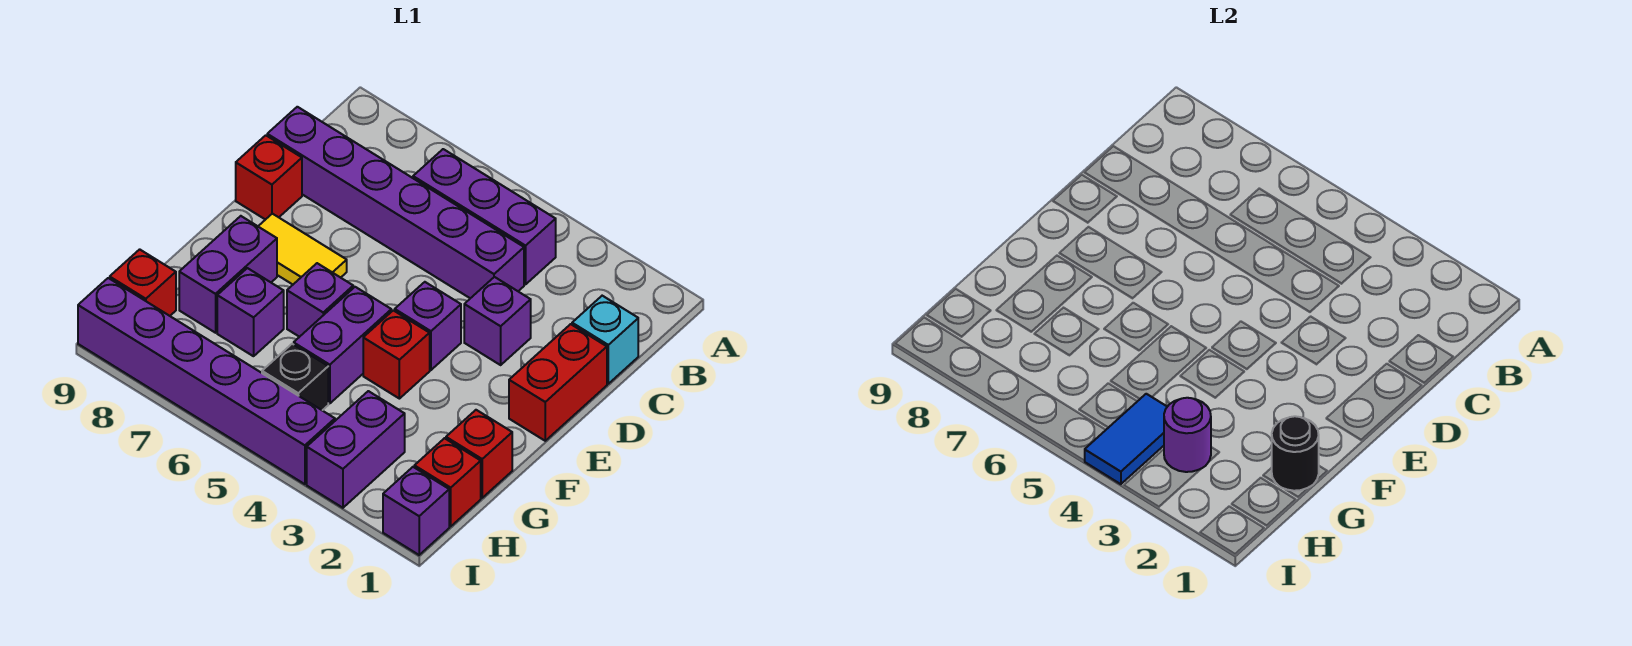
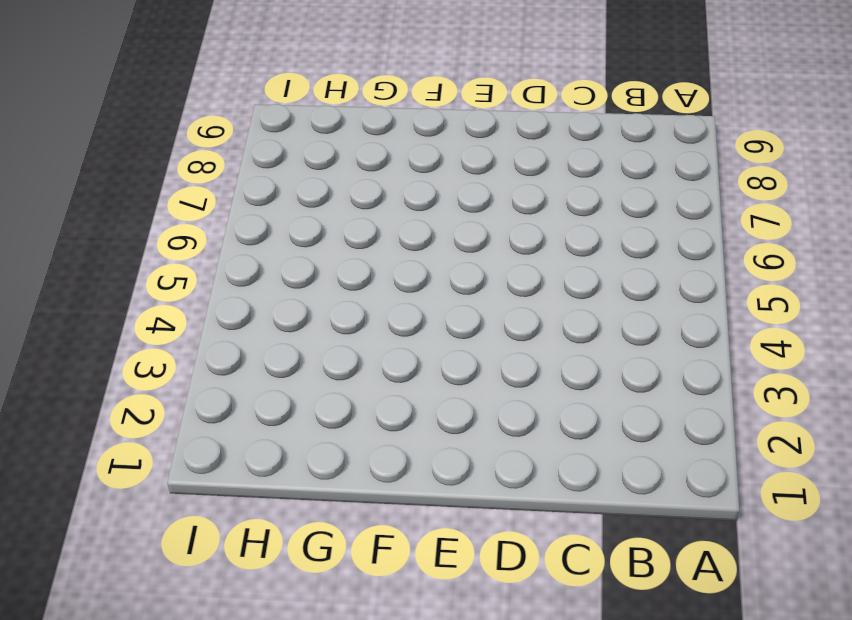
none -> purple 1x3 brick [413,149,556,284]
none -> cyan 1x1 brick [572,296,638,384]
none -> purple 1x6 brick [267,107,524,298]

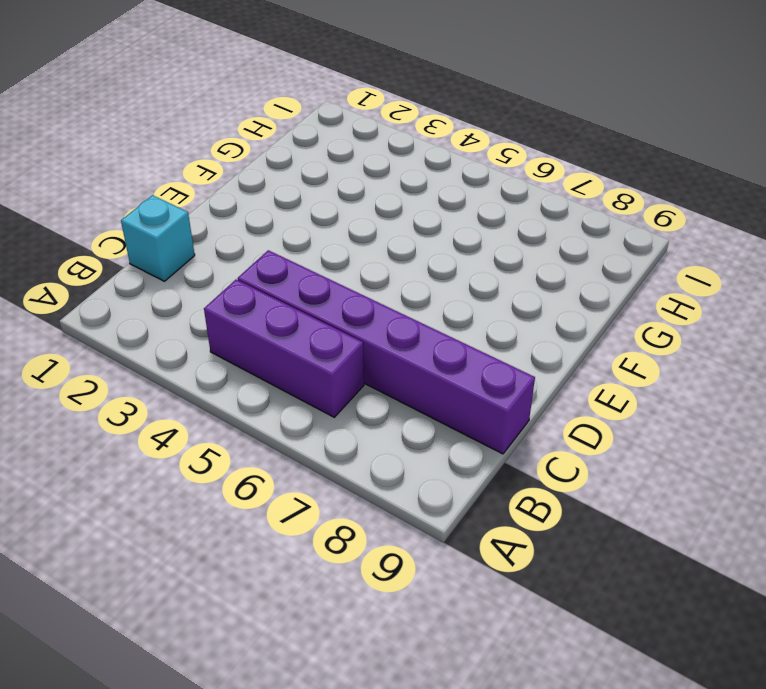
none -> red 1x2 brick [509,324,607,441]
none -> purple 1x1 brick [464,277,531,365]
none -> red 1x1 brick [236,135,302,220]

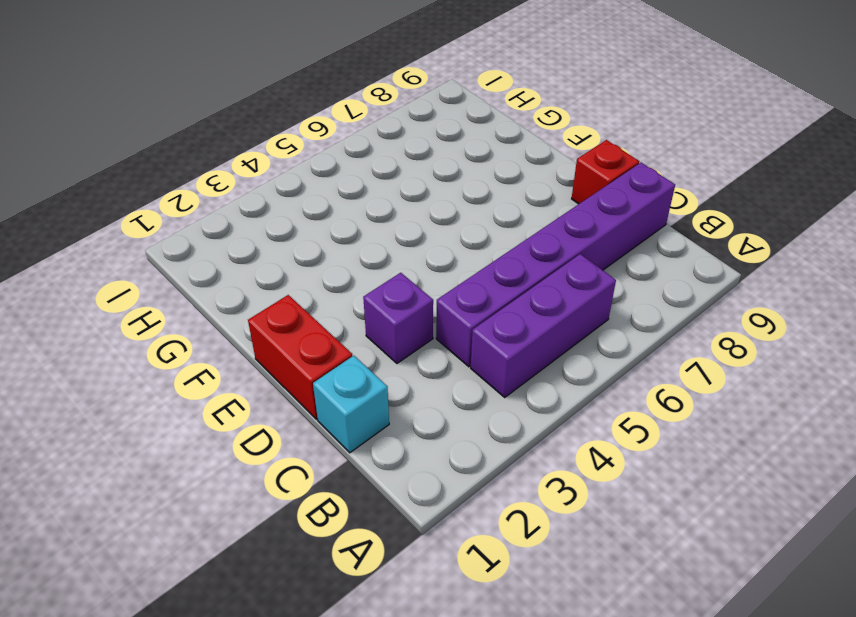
none -> purple 1x1 brick [395,282,461,370]
none -> yellow 1x2 tile [258,214,347,284]
none -> red 1x1 brick [363,310,430,399]

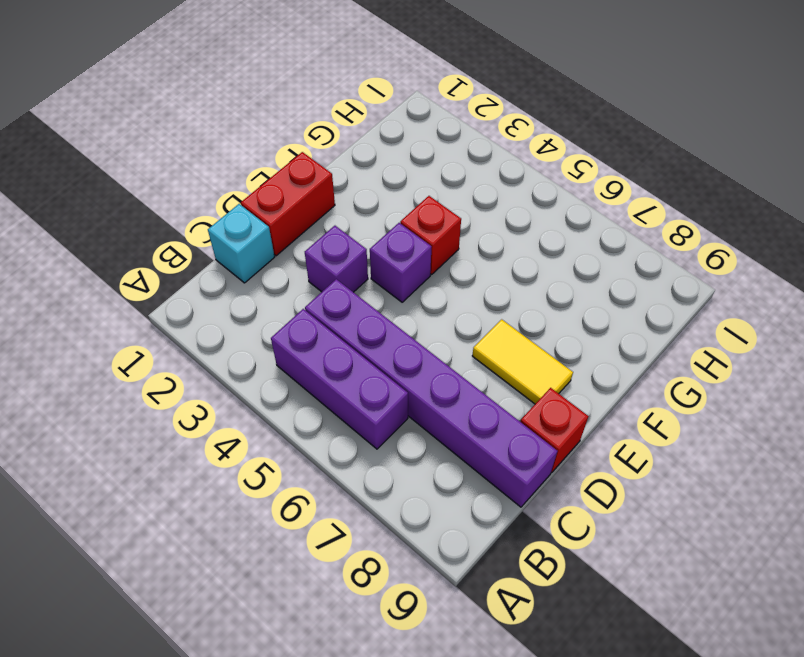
none -> purple 1x2 brick [294,287,391,404]
none -> purple 1x1 brick [287,263,353,337]
none -> purple 1x2 brick [179,216,277,333]

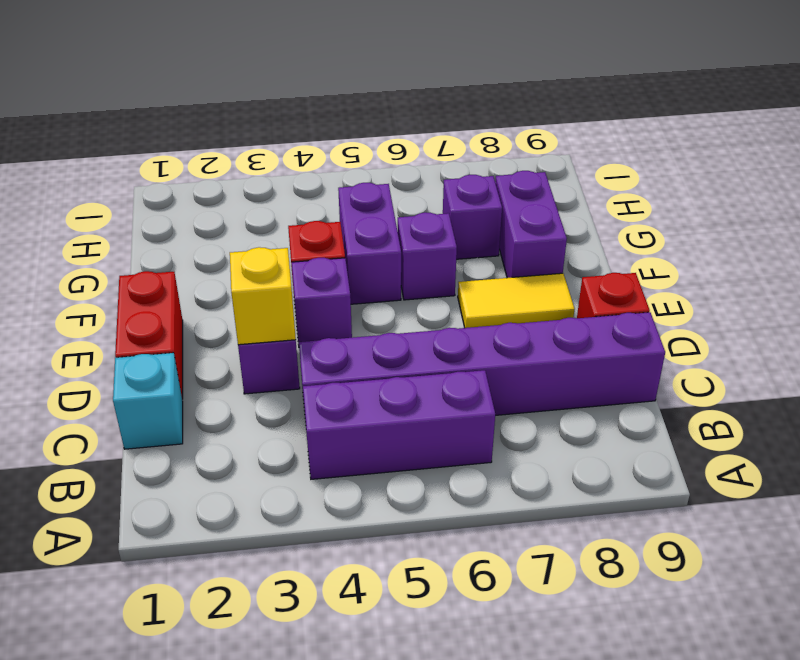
yellow 1x1 brick [230,247,296,345] -> none
none -> red 1x1 brick [446,410,512,498]
none -> red 1x1 brick [414,438,481,526]
none -> purple 1x2 brick [307,391,405,508]

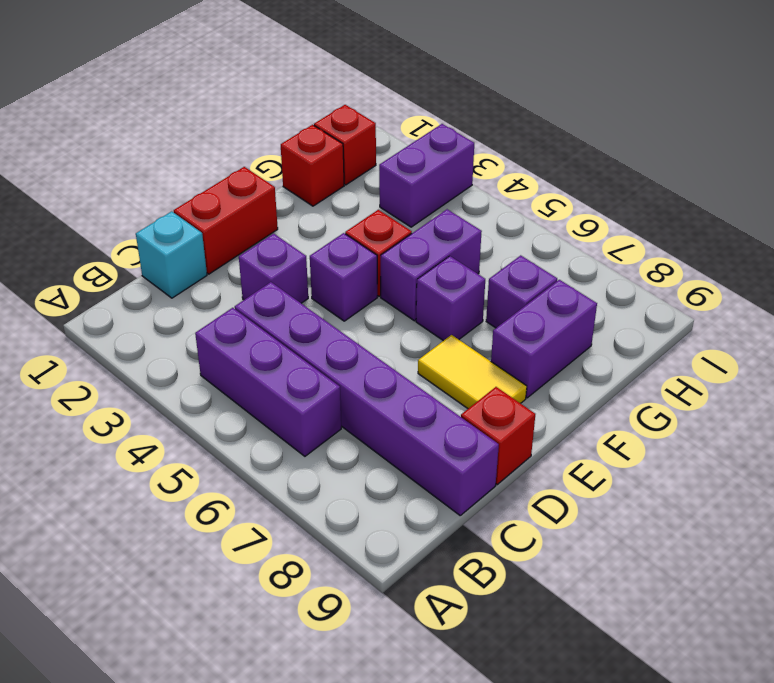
none -> black 1x1 brick [262,344,328,410]
none -> red 1x1 brick [110,249,176,316]
none -> purple 1x1 brick [383,467,449,555]

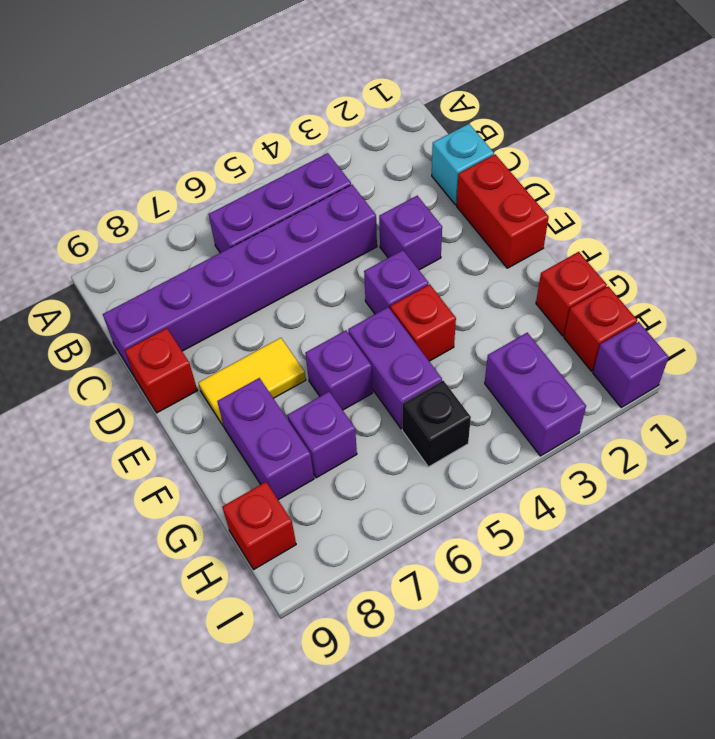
none -> purple 1x6 brick [78,278,335,484]
none -> black 1x1 round brick [1272,416,1319,491]
none -> purple 1x1 round brick [1164,398,1211,472]

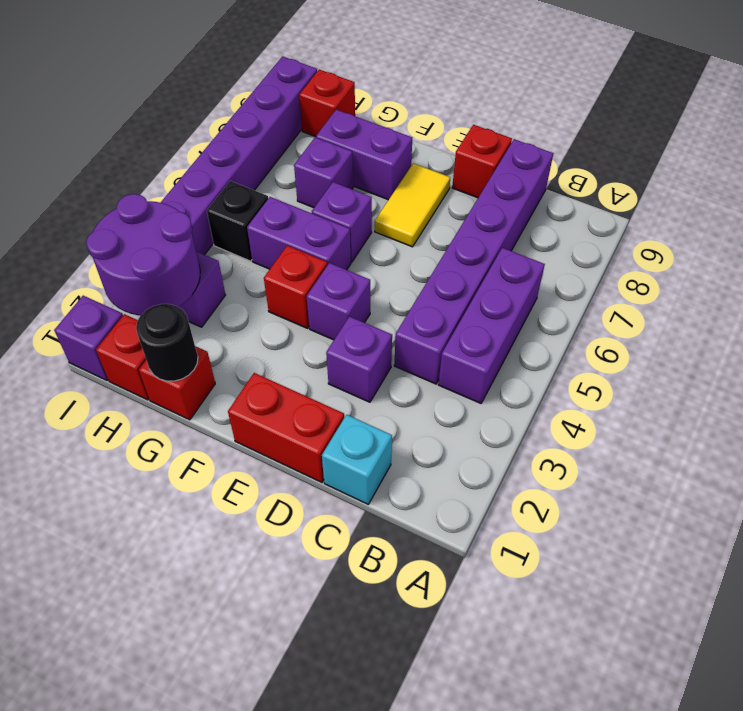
purple 2x2 round brick [86,194,200,316] -> purple 1x1 round brick [1164,398,1211,472]
none -> blue 1x2 tile [1085,394,1167,484]

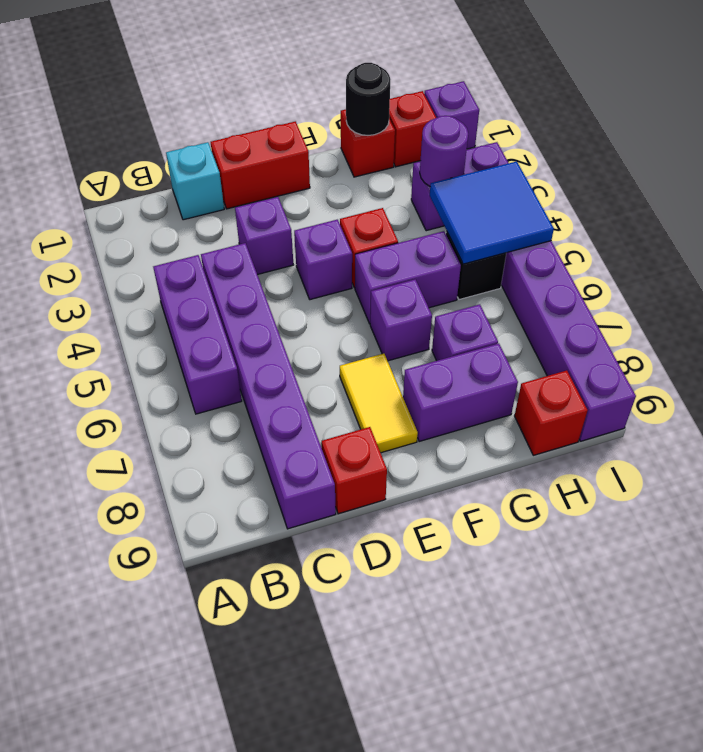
blue 2x2 tile [430,161,554,264] -> blue 1x2 tile [1085,394,1167,484]

